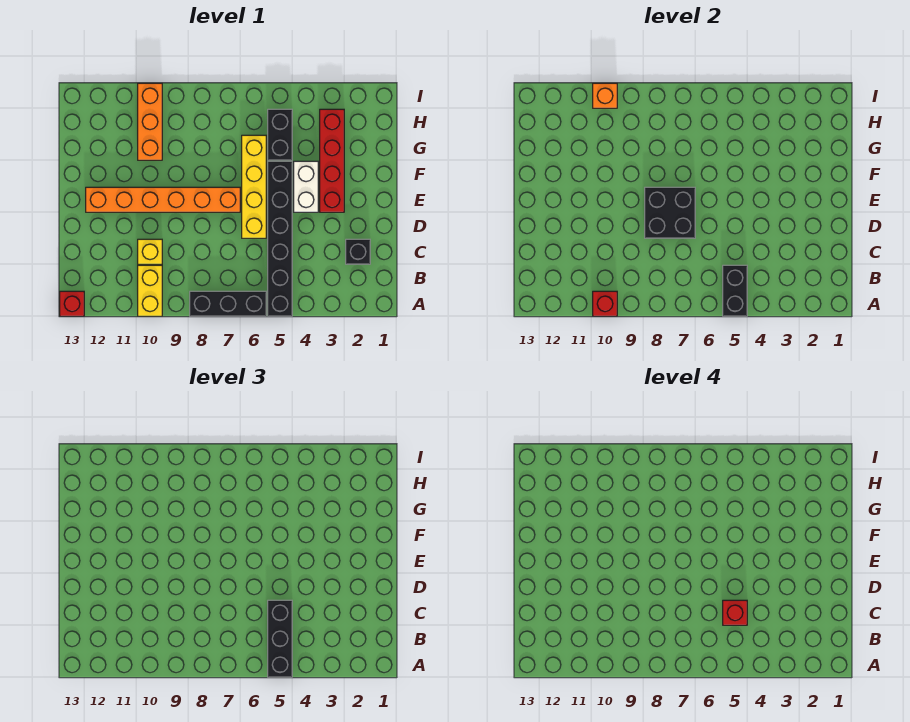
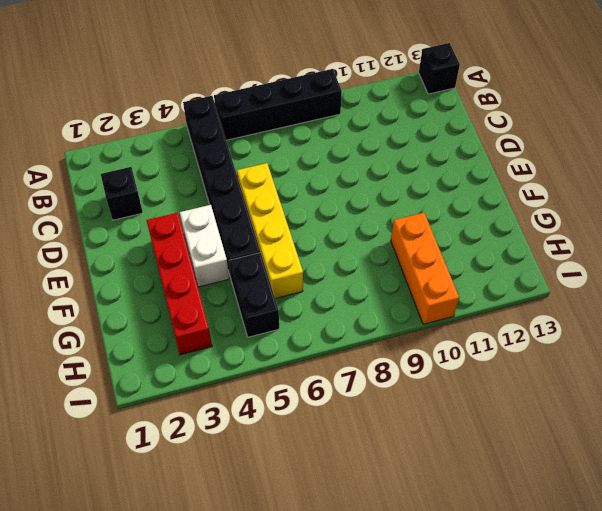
black 1x4 brick [214,69,342,140] -> black 1x3 brick [190,291,266,316]
black 1x1 brick [419,43,460,94] -> red 1x1 brick [60,291,84,316]
none -> yellow 1x2 brick [138,265,162,316]
none -> yellow 1x1 brick [138,239,162,264]
none -> orange 1x6 brick [86,187,240,212]

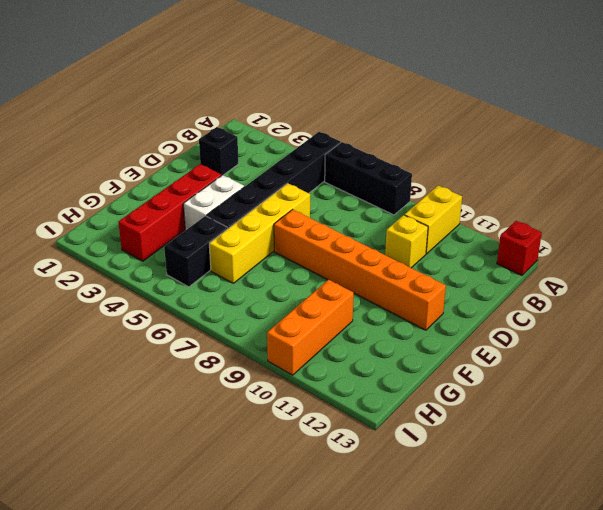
none -> black 1x2 brick [723,265,747,316]
none -> red 1x1 brick [593,291,617,316]
none -> black 2x2 brick [645,187,695,238]

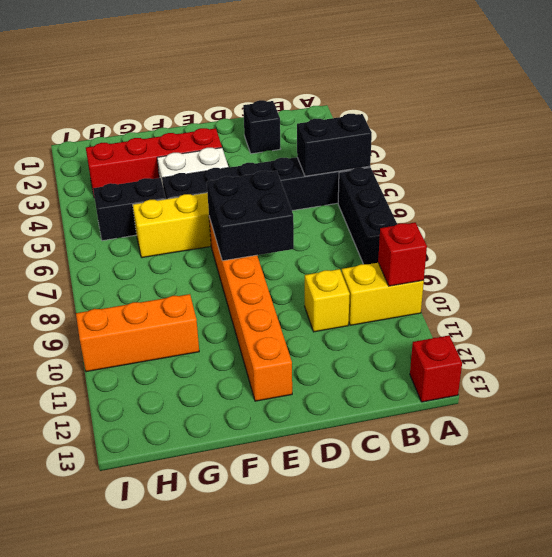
none -> orange 1x1 brick [593,83,617,108]
none -> black 1x3 brick [268,600,292,677]
none -> red 1x1 brick [723,600,747,625]

